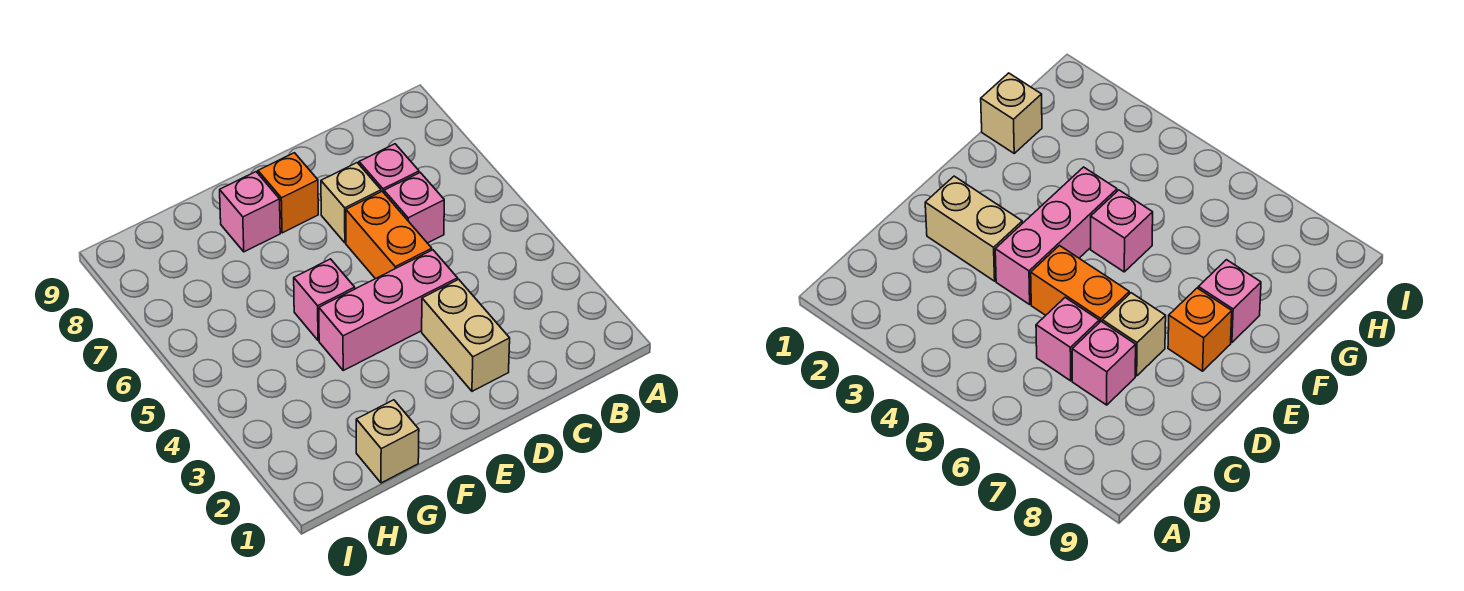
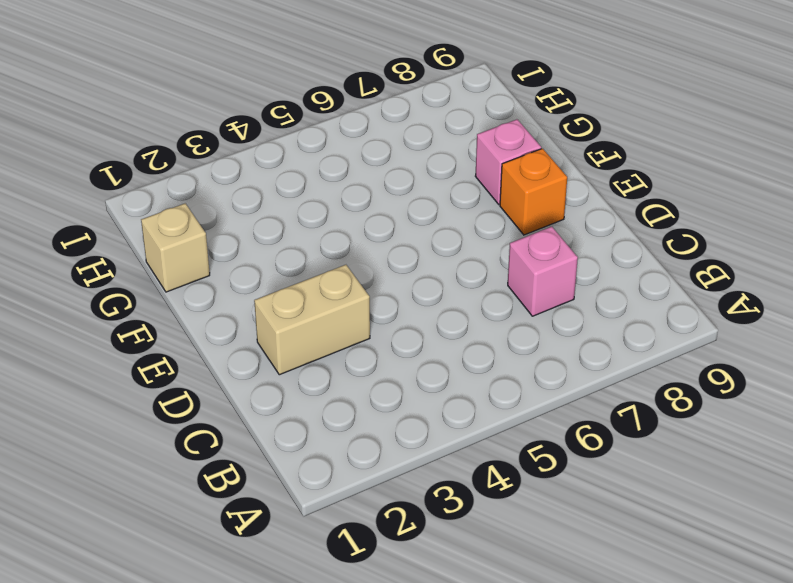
none -> pink 1x1 brick [384,173,444,243]
none -> pink 1x3 brick [319,250,458,370]

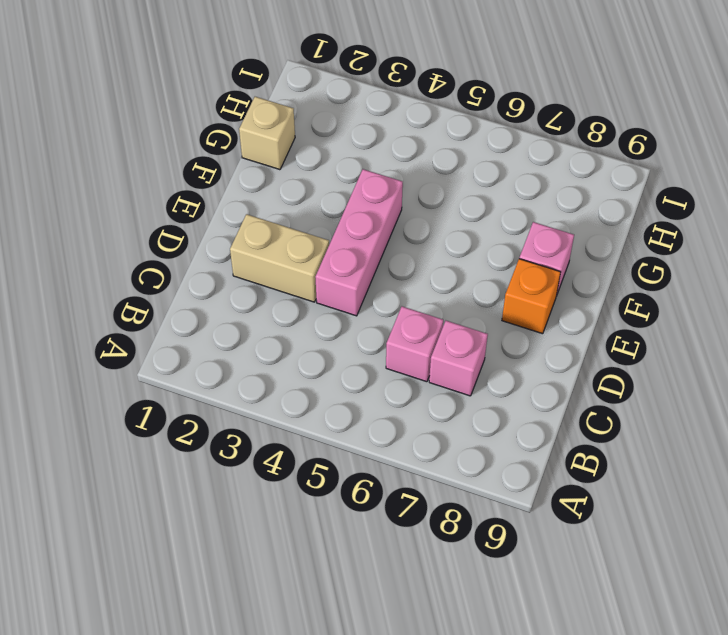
none -> orange 1x2 brick [346,191,432,279]
none -> tan 1x1 brick [321,163,381,243]

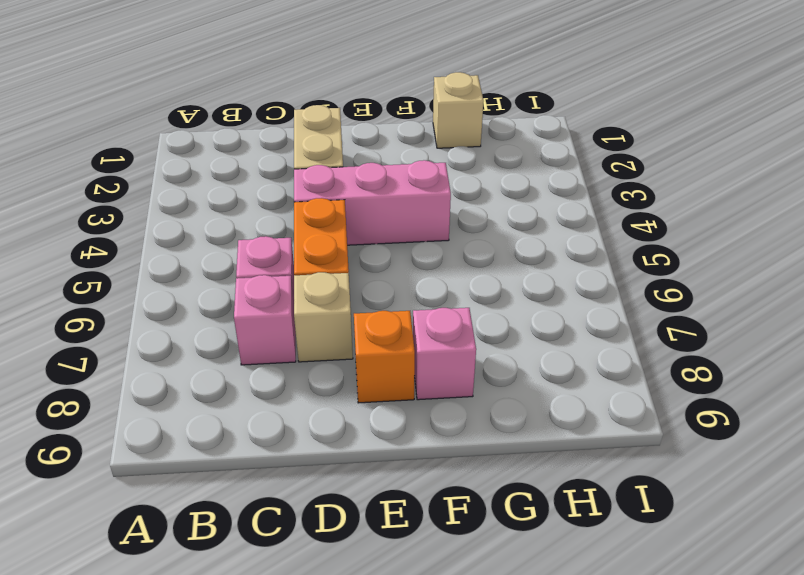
none -> pink 1x1 brick [294,259,355,340]

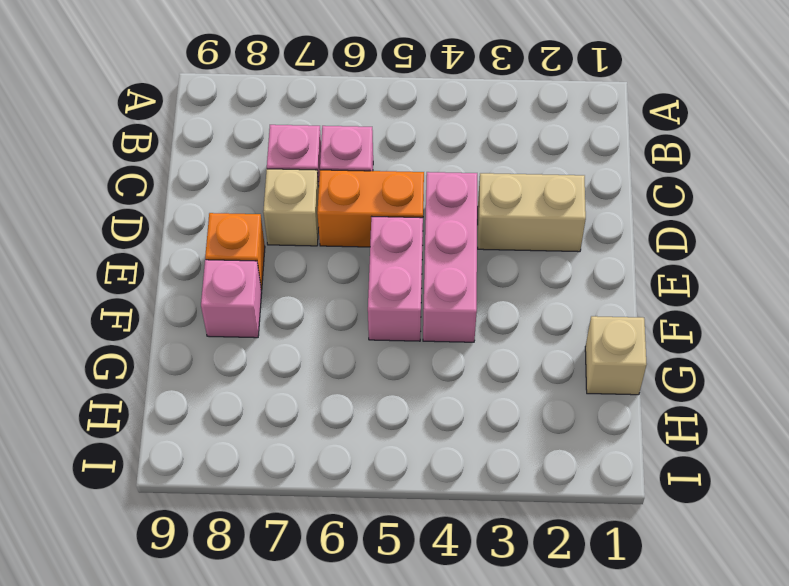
pink 1x2 brick [368,217,423,341] -> pink 1x1 brick [294,259,355,340]

